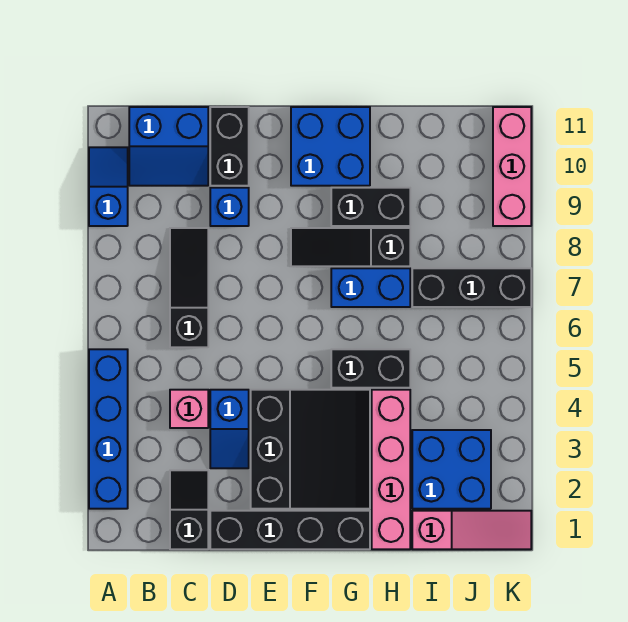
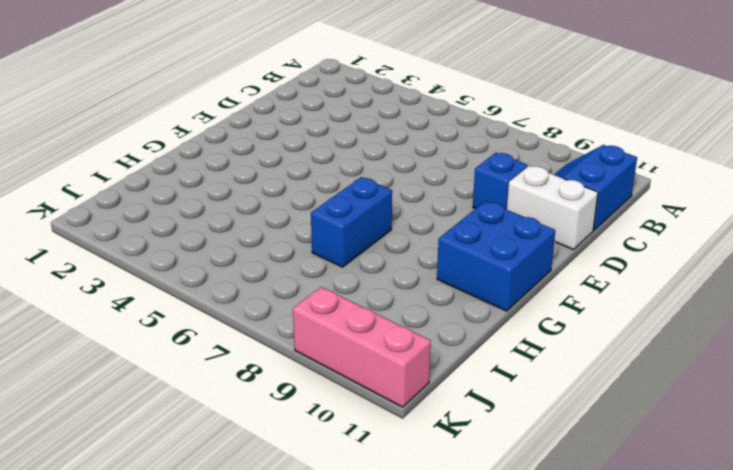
white 1x2 brick [507,165,598,250] -> black 1x2 brick [210,107,249,186]
none -> blue 1x4 brick [89,349,128,509]
none -> blue 1x2 slope [89,147,128,226]
none -> black 1x2 slope [170,470,208,549]

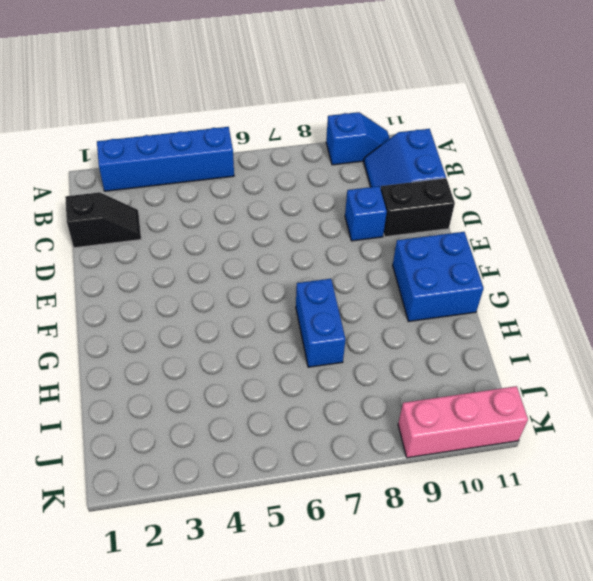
none -> pink 1x1 brick [170,390,208,428]
none -> black 1x3 slope [170,228,208,347]
none -> black 1x4 brick [210,511,370,549]

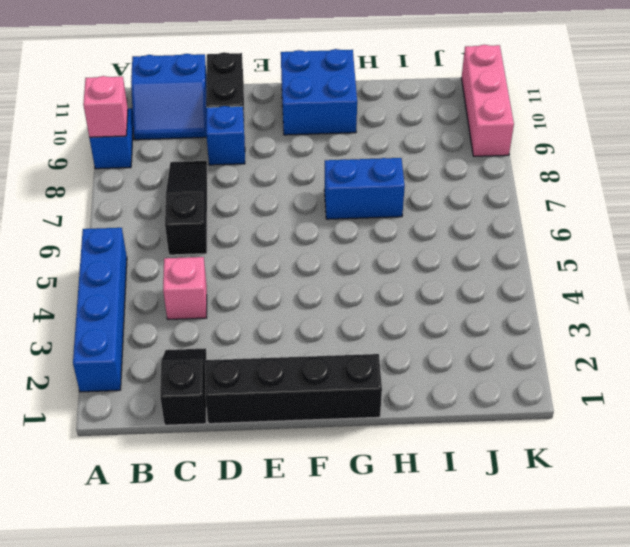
pink 1x1 brick [83,76,128,137] -> none
none -> blue 1x2 slope [210,390,249,468]
none -> black 3x3 slope [251,390,370,509]
none -> black 1x3 slope [291,228,410,266]

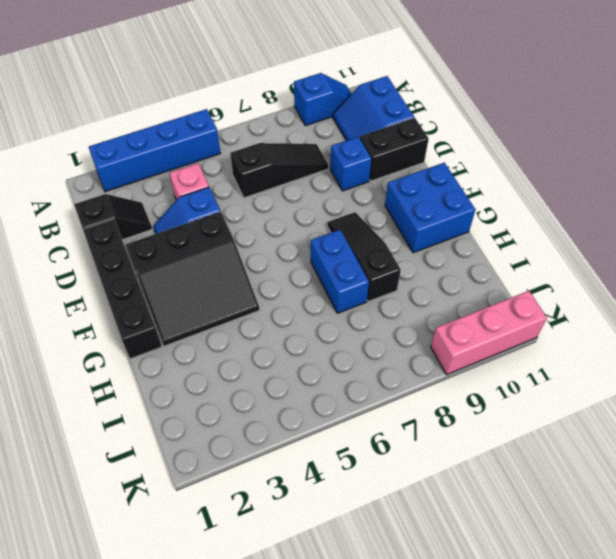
none -> black 1x2 brick [331,349,410,388]
none -> black 1x2 brick [331,188,410,226]
none -> pink 1x4 brick [372,390,410,549]

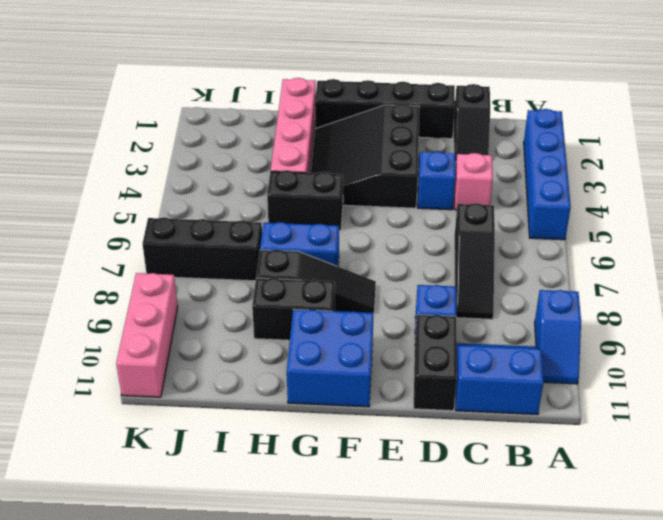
none -> pink 1x3 slope [412,511,531,549]
none -> blue 2x2 brick [412,430,491,509]

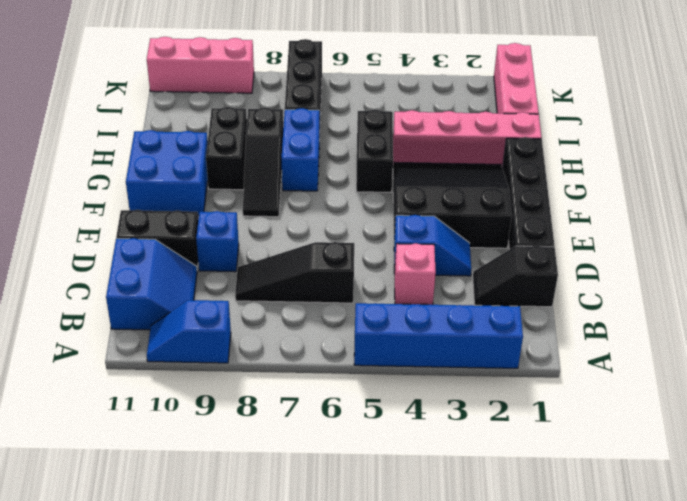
pink 1x3 brick [494,43,539,114] -> pink 1x3 slope [412,511,531,549]
none -> blue 2x2 brick [412,430,491,509]

